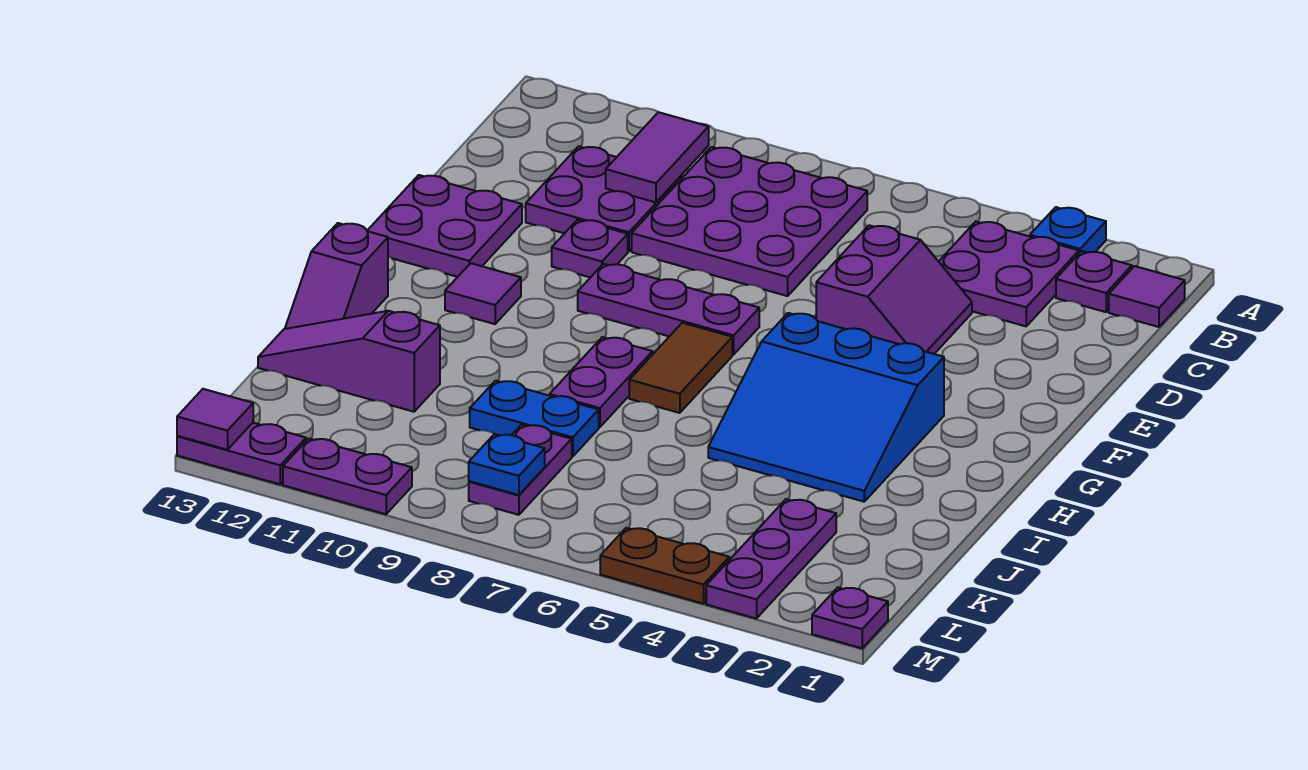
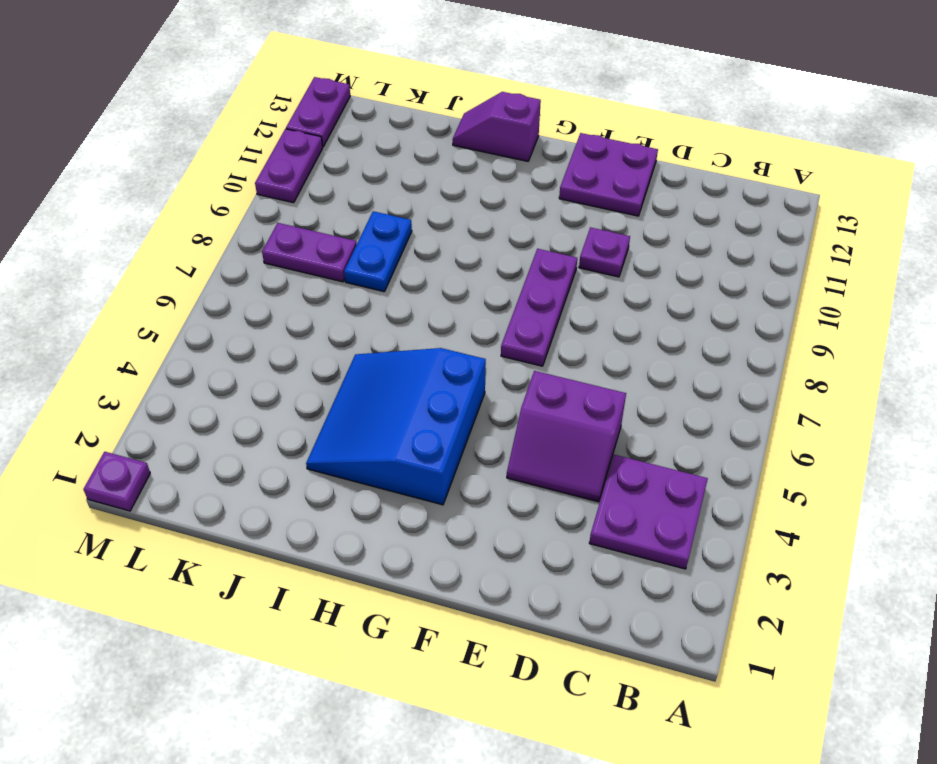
none -> blue 1x1 plate [1030,207,1106,253]
none -> purple 1x1 tile [1109,266,1185,327]
none -> purple 1x1 plate [1056,251,1132,312]

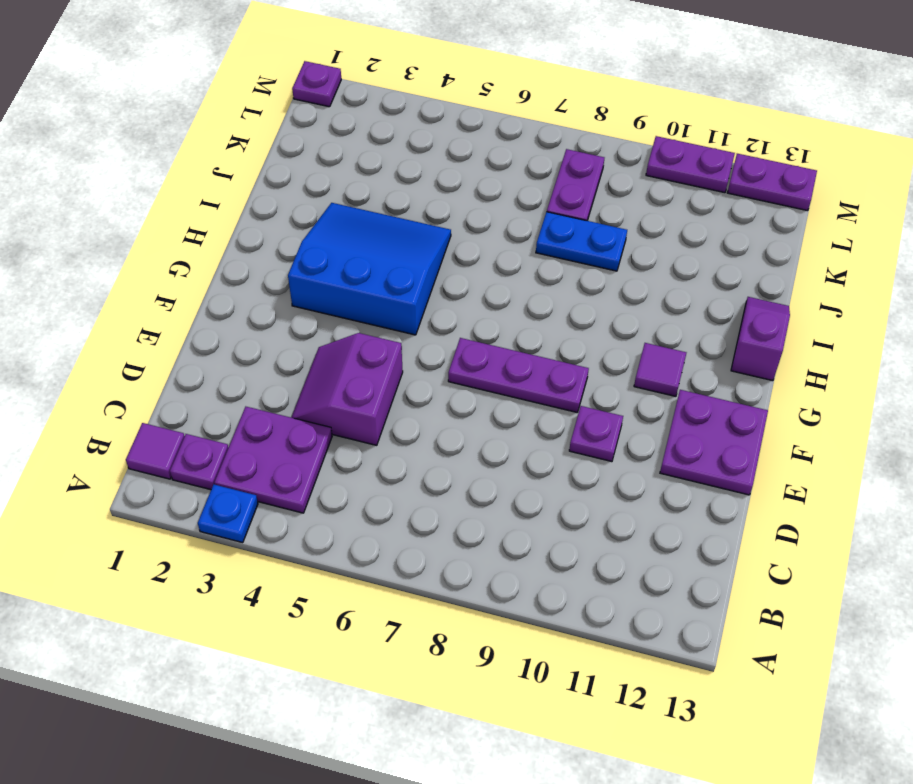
none -> purple 3x3 plate [632,147,867,296]
none -> purple 2x2 plate [526,146,682,251]
none -> brown 1x2 tile [629,323,732,413]

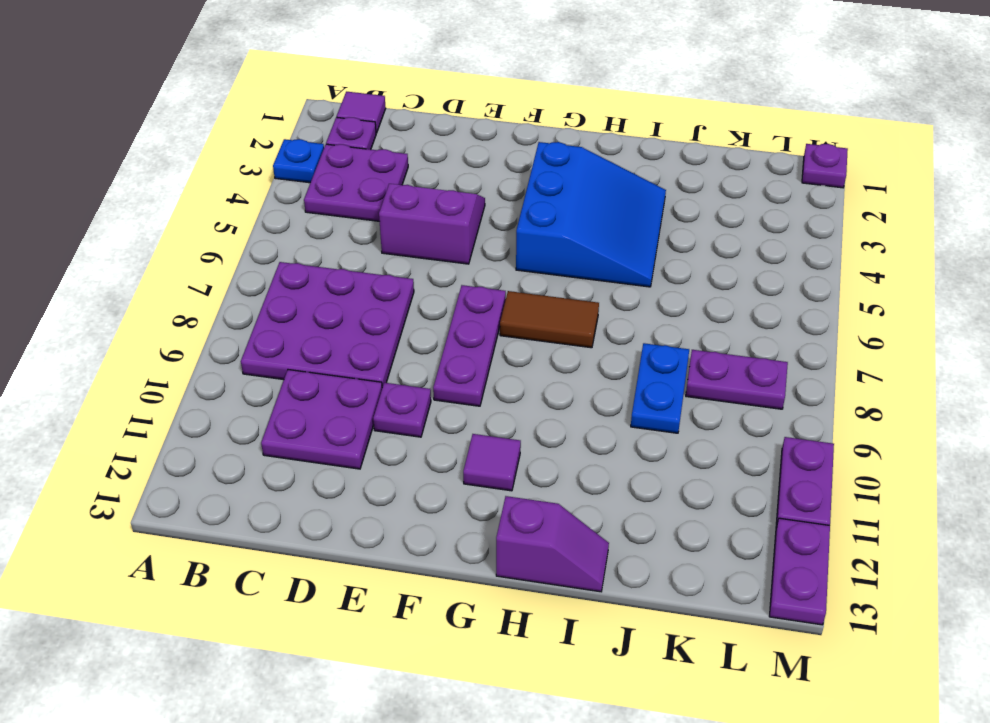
none -> purple 2x2 plate [367,175,522,277]
none -> purple 1x2 plate [550,337,653,427]
none -> purple 1x3 slope [258,311,440,412]

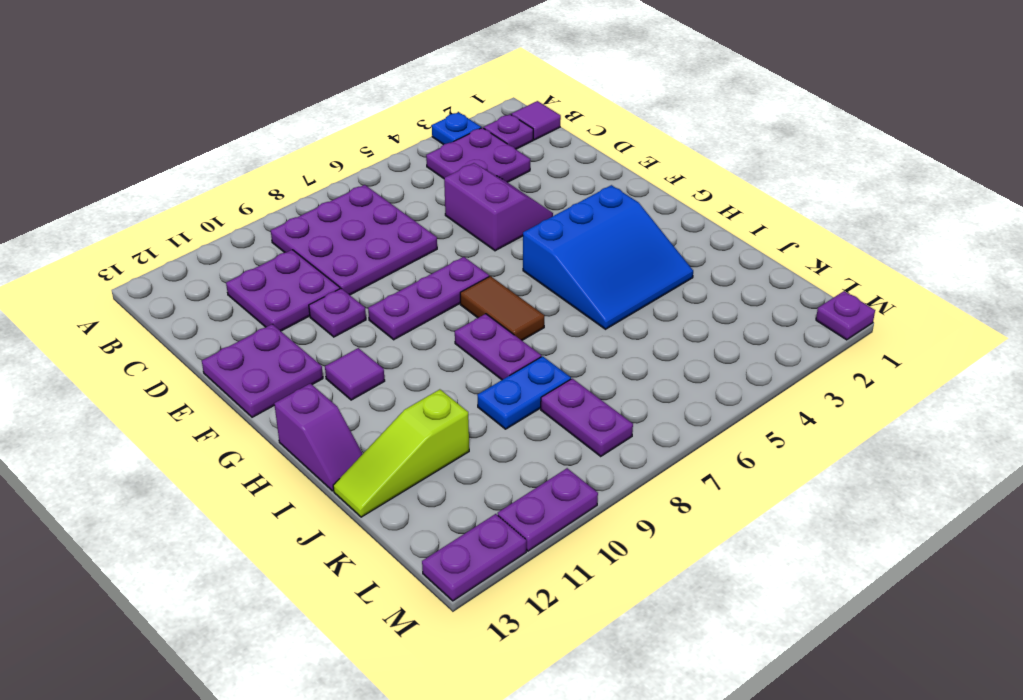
lime 1x3 slope [333,389,469,517] -> purple 1x3 slope [258,311,440,412]
none -> purple 1x3 plate [706,499,836,619]
none -> brown 1x2 plate [600,528,729,604]
none -> purple 1x2 tile [606,112,709,202]

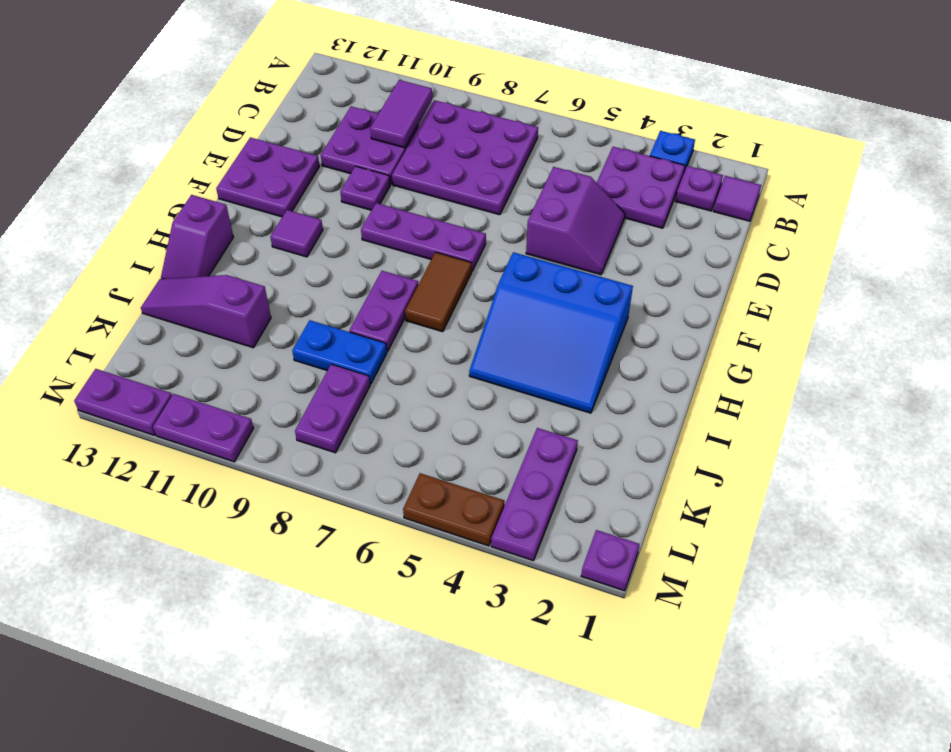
none -> blue 1x1 plate [469,434,545,495]
none -> purple 1x1 tile [177,389,253,450]

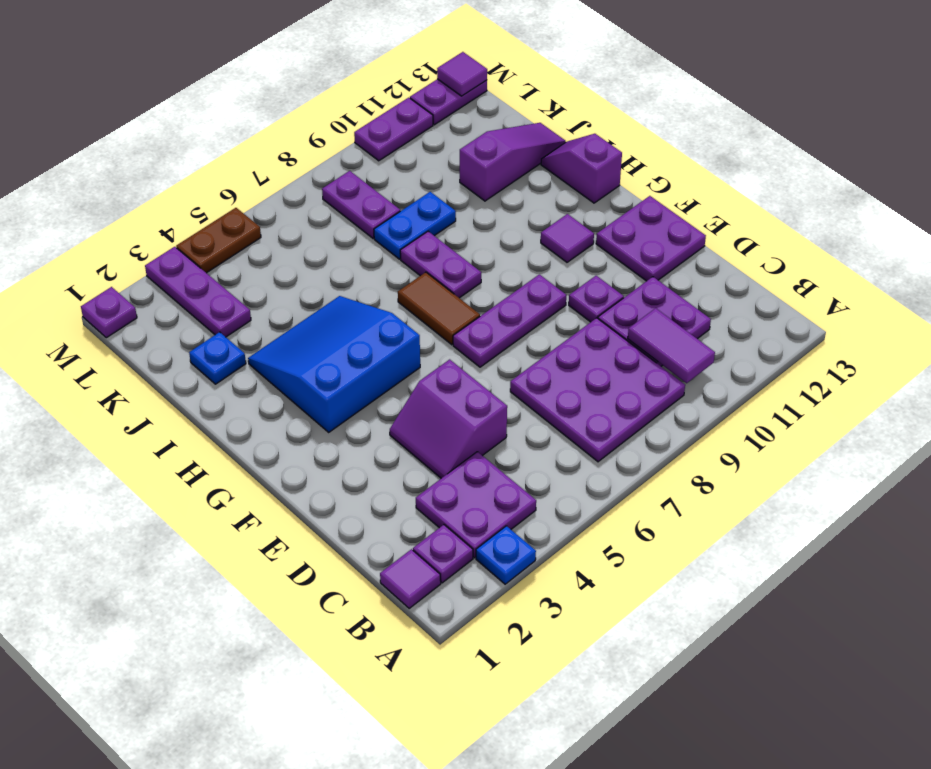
blue 1x1 plate [189,332,246,384] -> blue 1x1 plate moved to [469,434,545,495]

